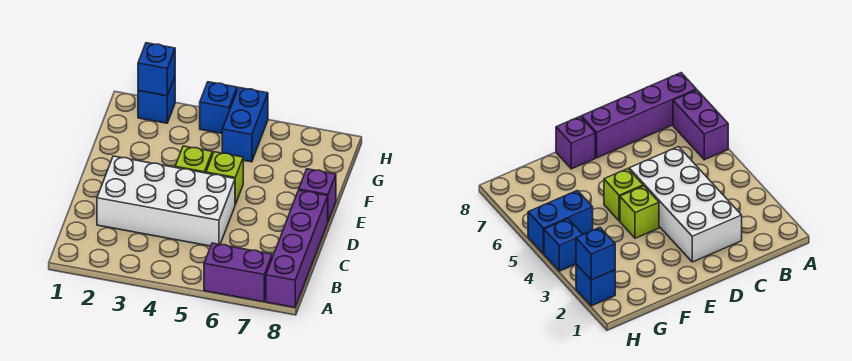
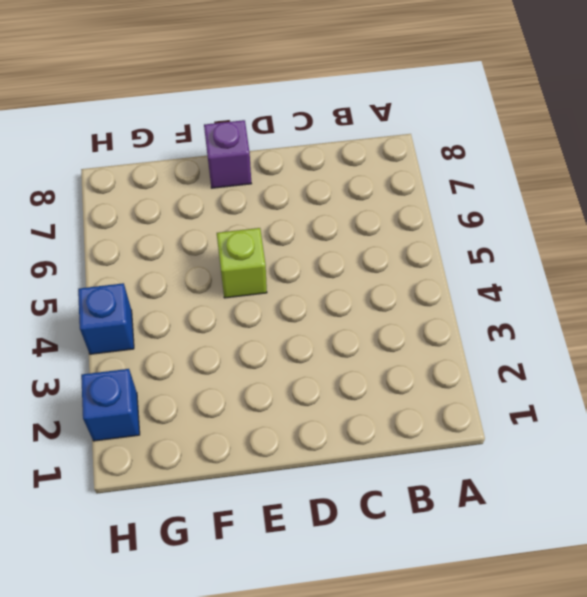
none -> purple 1x2 brick [204,243,272,302]
none -> purple 1x4 brick [266,190,328,307]

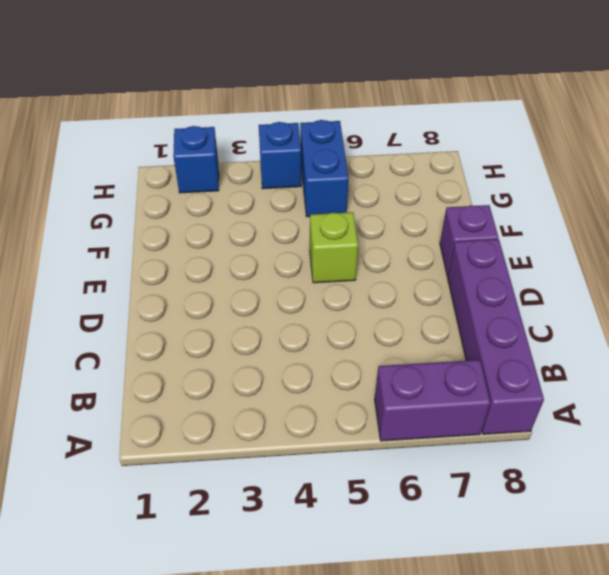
none -> white 2x4 brick [97,156,235,246]
none -> lime 1x1 brick [175,146,212,173]

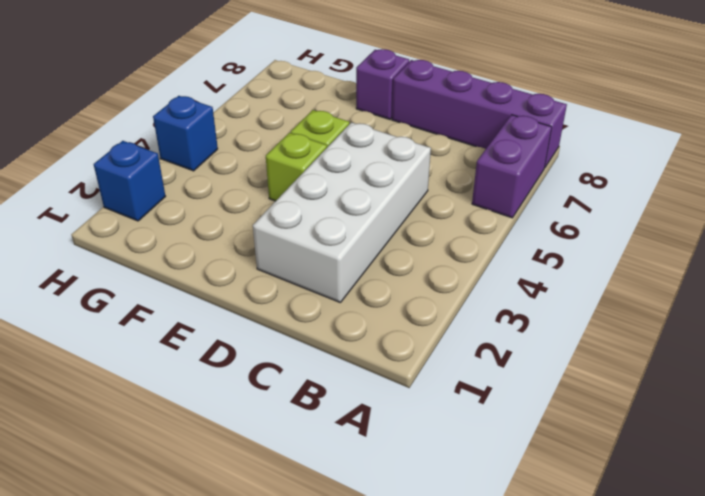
none -> blue 1x2 brick [222,88,268,162]
none -> blue 1x1 brick [138,43,175,96]

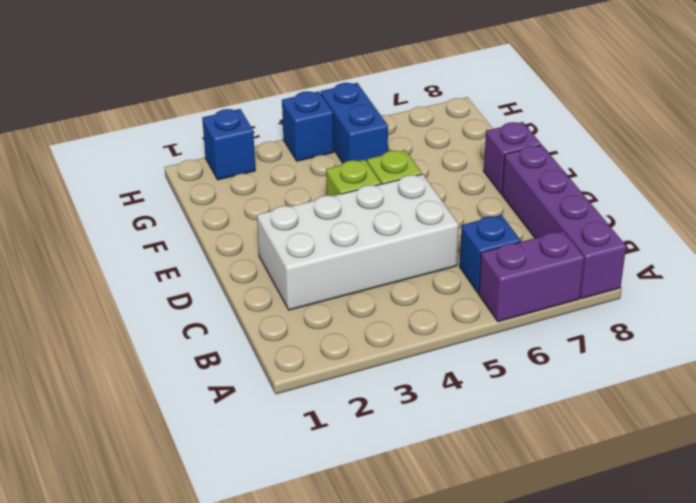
blue 1x1 brick [460,215,521,293] -> blue 1x1 brick moved to [138,43,175,96]

